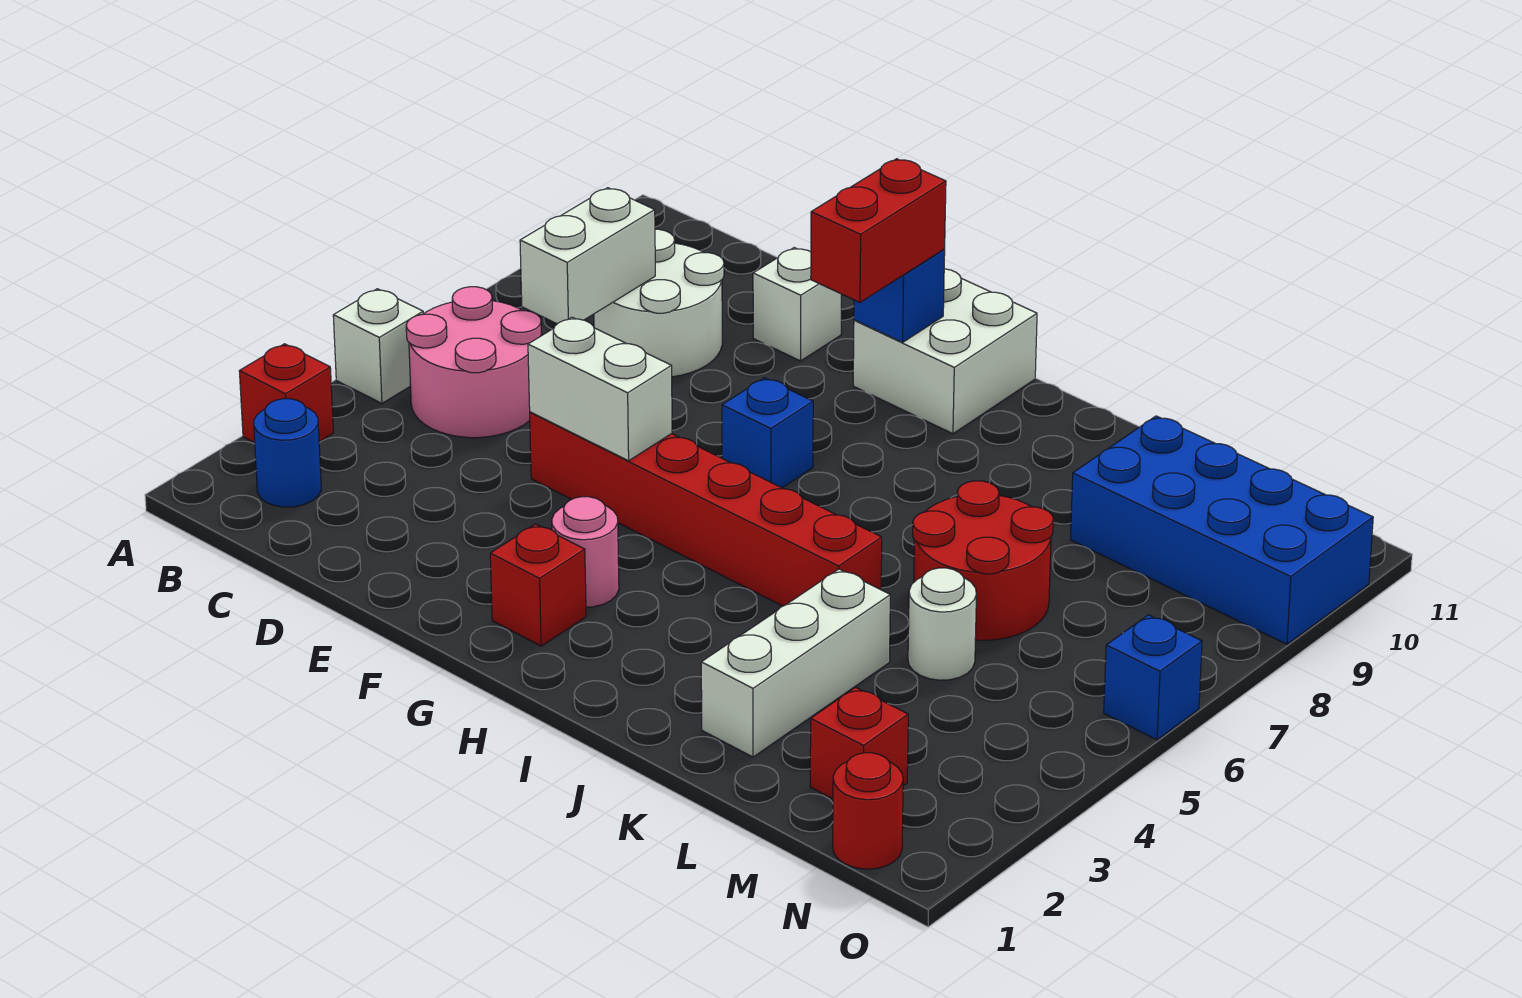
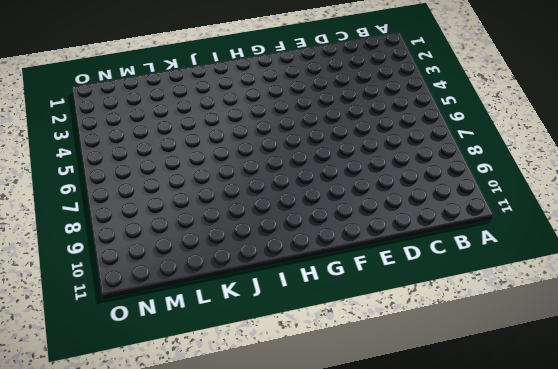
none -> red 1x1 brick [239,344,333,443]
none -> white 1x1 brick [333,289,423,403]
none -> blue 1x1 round brick [254,399,321,507]

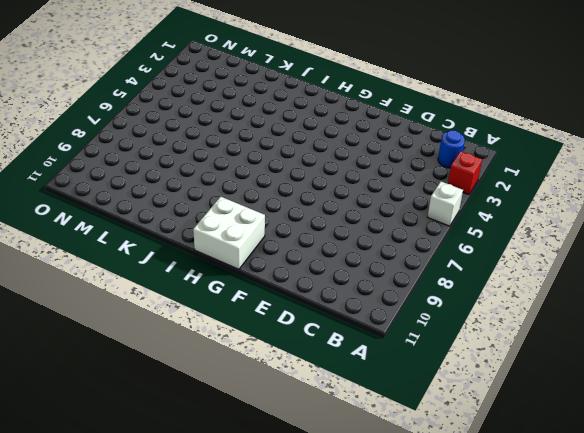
none -> pink 2x2 round brick [406,287,542,438]
none -> white 2x2 round brick [594,229,724,377]
none -> red 1x6 brick [530,412,882,606]

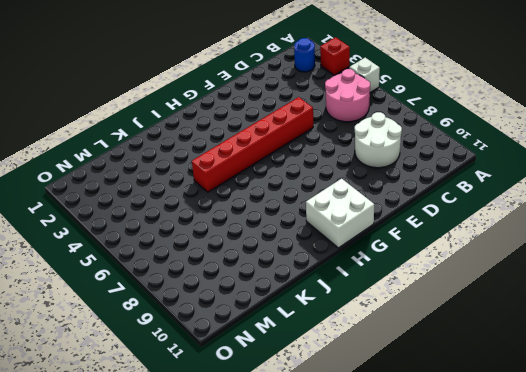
none -> white 1x1 brick [753,248,842,361]
none -> red 1x1 brick [490,524,586,646]
none -> pink 1x1 round brick [552,497,619,607]

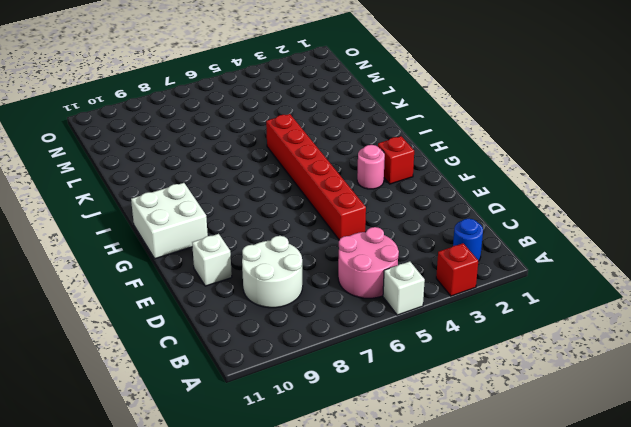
none -> blue 1x1 brick [722,378,813,488]
none -> white 1x3 brick [701,569,890,757]
none -> red 2x2 round brick [913,481,1053,640]

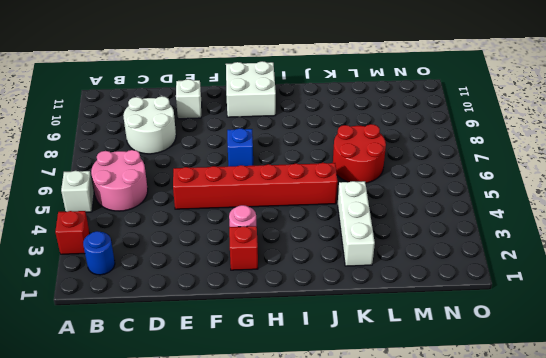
none -> white 1x1 round brick [908,568,976,680]
none -> blue 2x4 brick [1071,416,1373,644]
none -> red 1x1 brick [810,687,908,799]

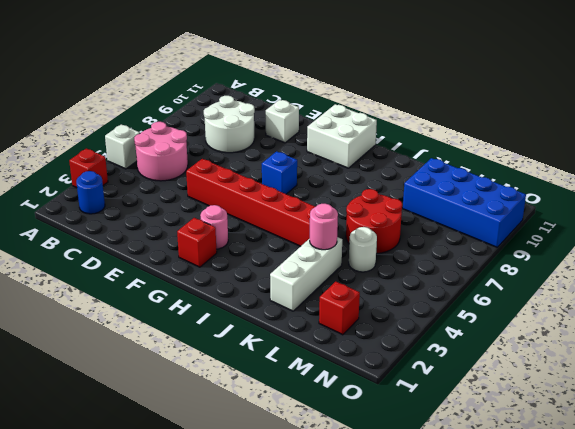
pink 1x1 round brick [310,204,338,250] -> none
none -> red 1x1 round brick [833,753,903,869]
none -> blue 1x1 brick [1104,615,1202,740]
none -> white 1x2 brick [520,188,655,324]

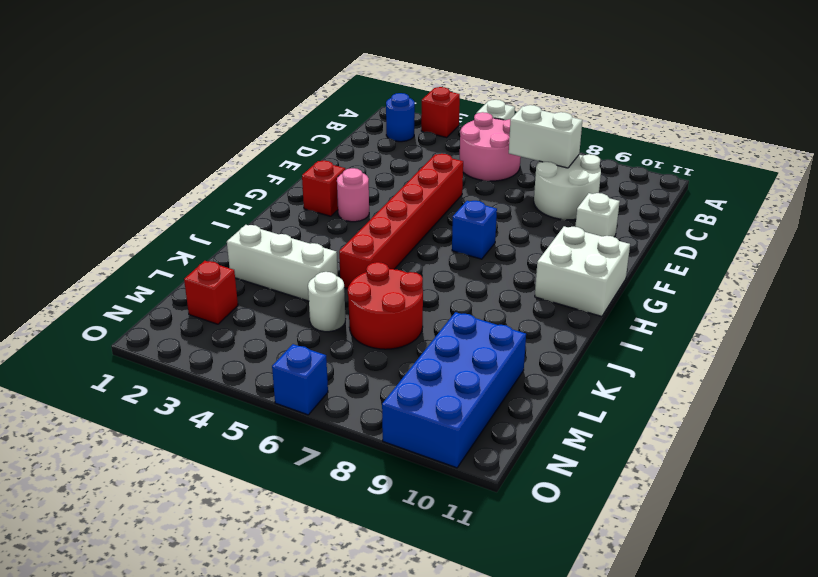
none -> red 1x1 round brick [833,753,903,869]
none -> white 1x2 brick [528,317,672,461]
none -> blue 1x1 brick [854,249,945,342]

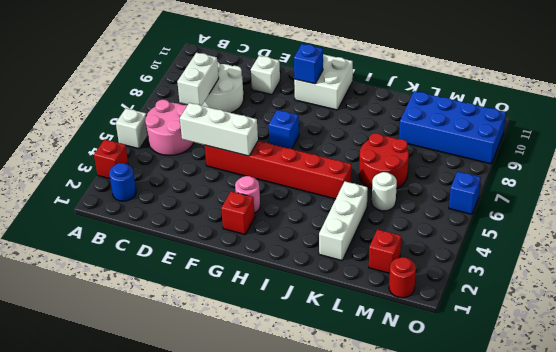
white 1x3 brick [180,103,258,156] -> white 1x2 brick [528,317,672,461]
none -> red 1x2 brick [811,159,946,302]

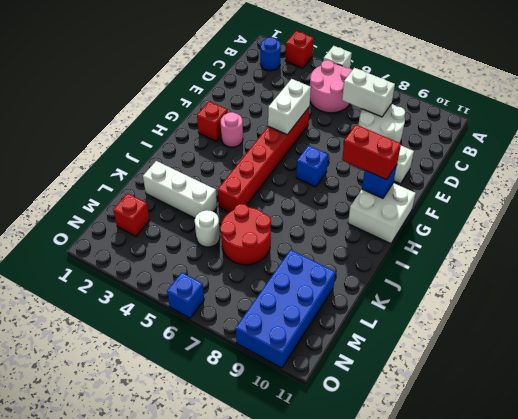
none -> red 1x1 round brick [833,753,903,869]

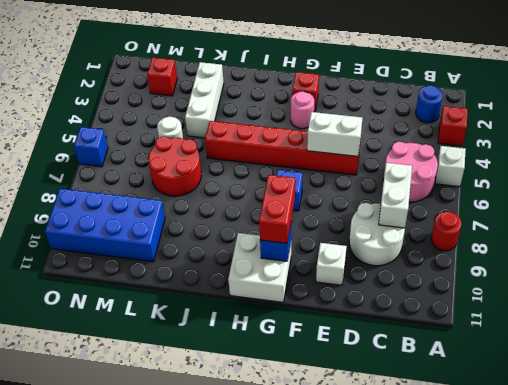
red 1x1 round brick [431,212,462,251] -> red 1x1 round brick moved to [833,753,903,869]

